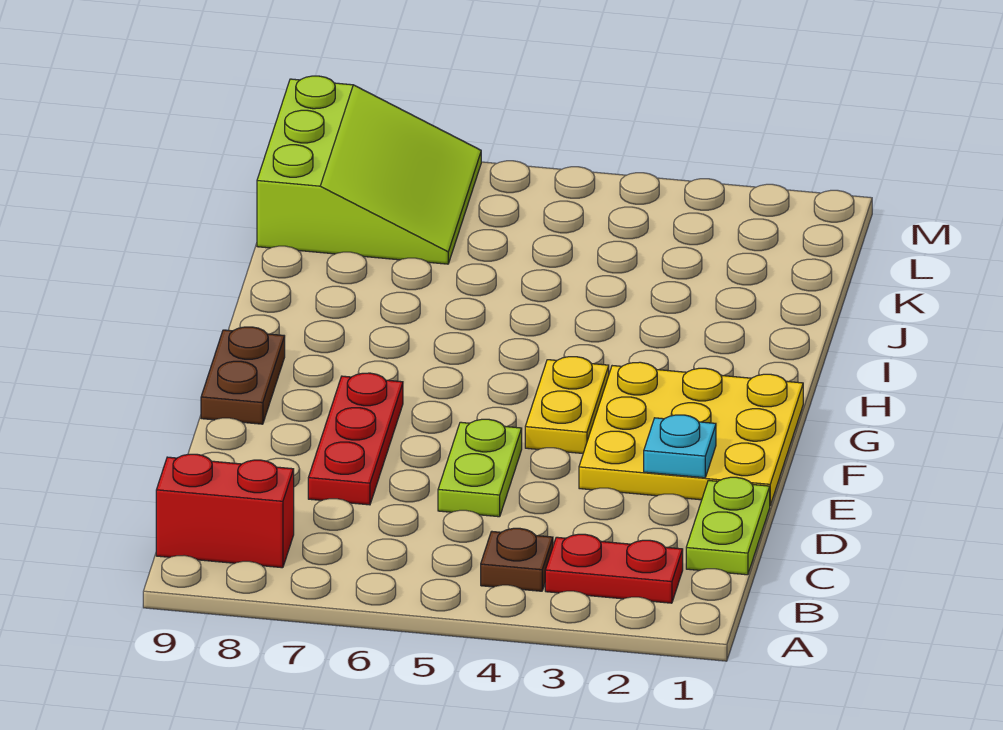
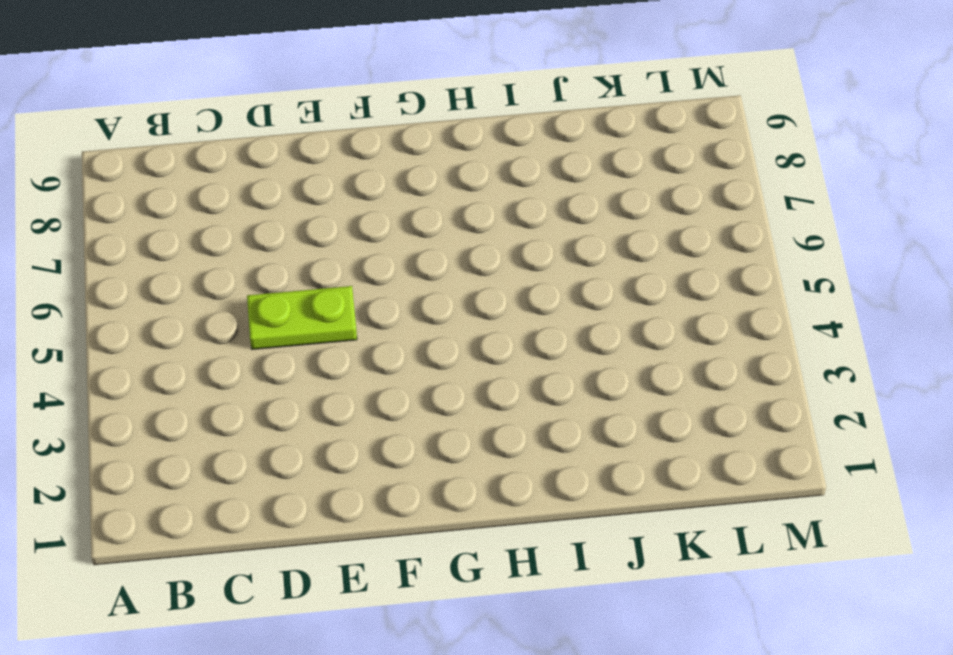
none -> red 1x2 plate [545,534,683,603]
none -> brown 1x1 plate [481,528,553,591]

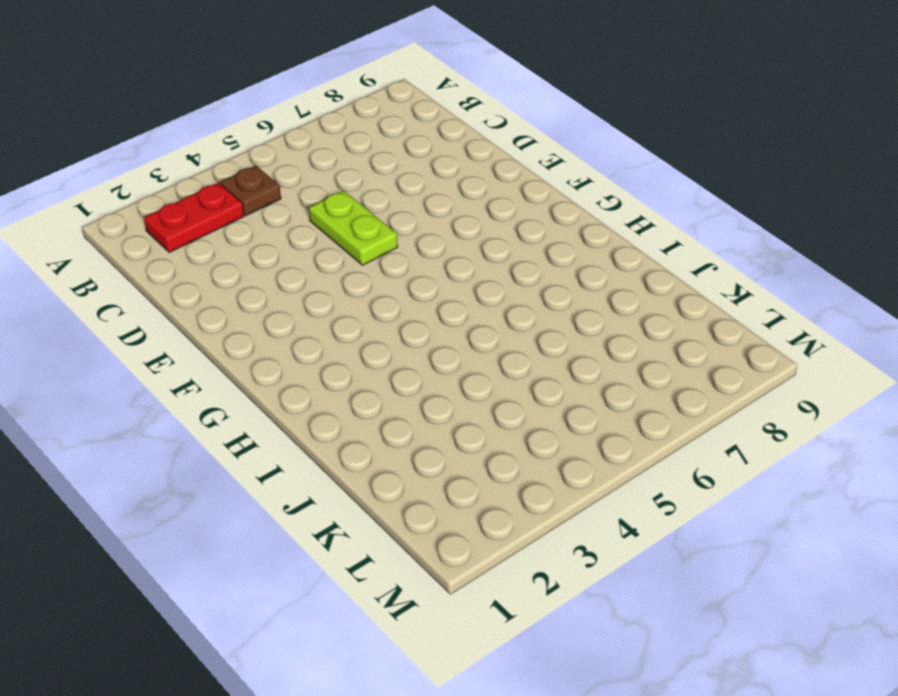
none -> red 1x2 brick [156,454,294,568]
none -> lime 1x2 plate [686,477,770,575]

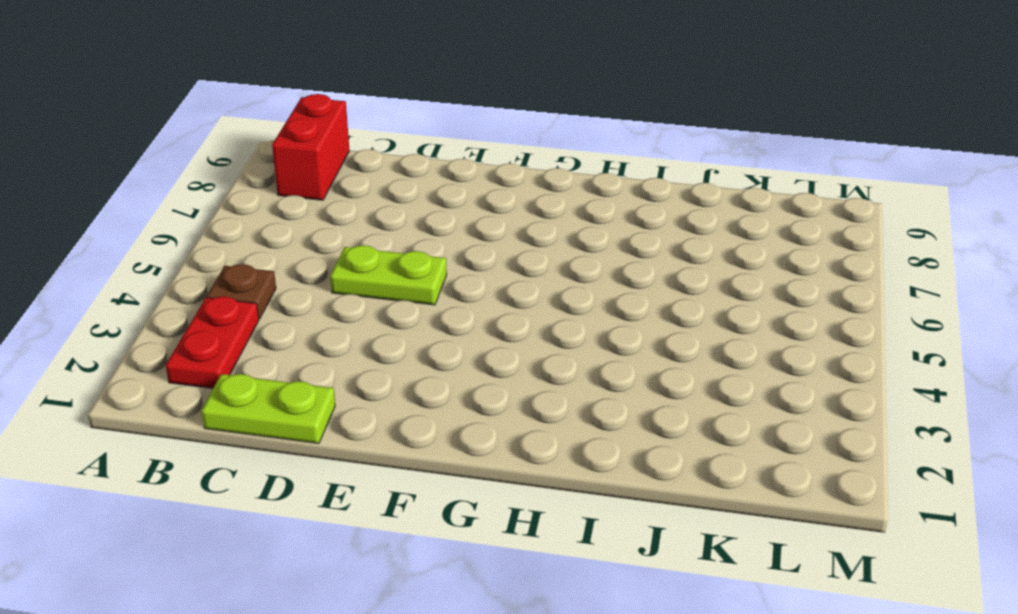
none -> red 1x3 plate [308,373,403,505]
none -> yellow 3x3 plate [579,362,803,505]

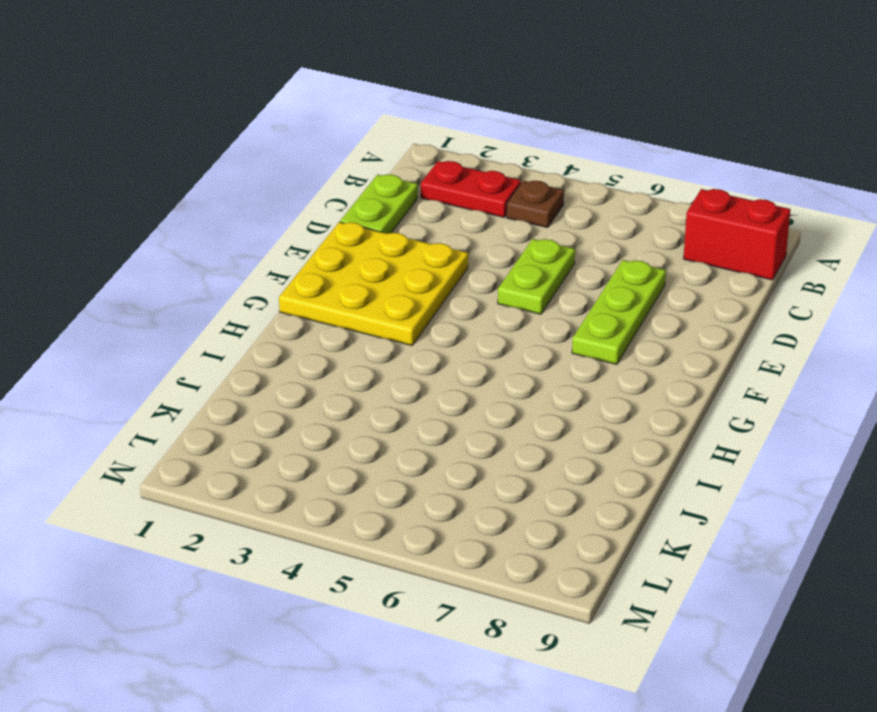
lime 1x3 plate [572,260,666,365] -> red 1x3 plate [308,373,403,505]
none -> yellow 1x2 plate [525,357,609,453]
none -> brown 1x2 plate [201,327,285,424]

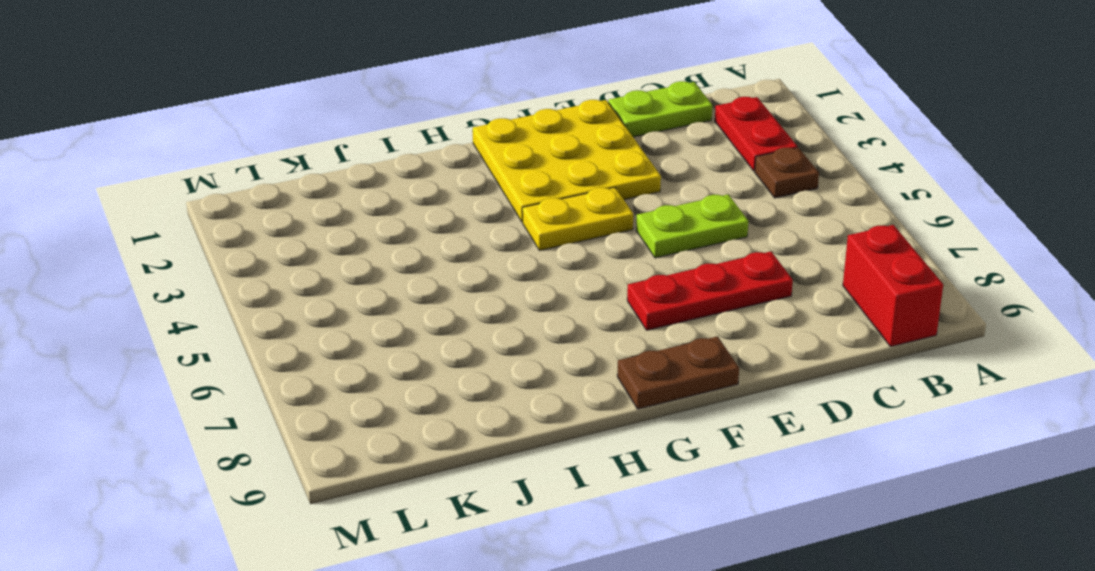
none -> lime 3x3 slope [257,76,481,264]
none -> cyan 1x1 plate [644,415,716,478]

